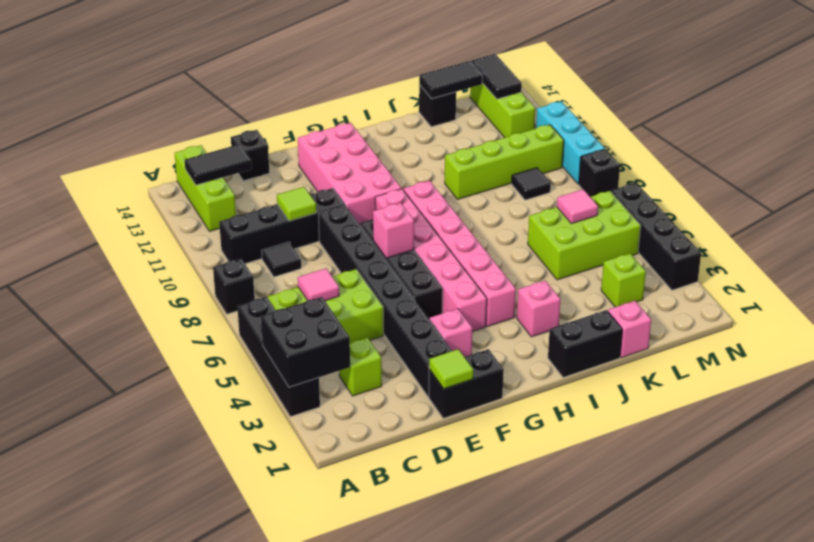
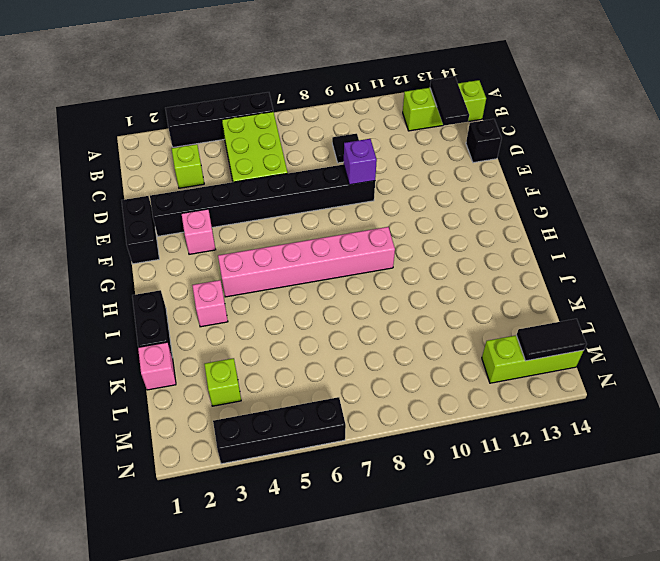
purple 1x1 brick [344,139,377,185] -> none
none -> black 1x1 brick [213,259,255,314]
none -> black 1x4 brick [219,188,345,264]
none -> black 1x4 brick [360,219,443,320]
none -> pink 2x4 brick [298,123,401,224]

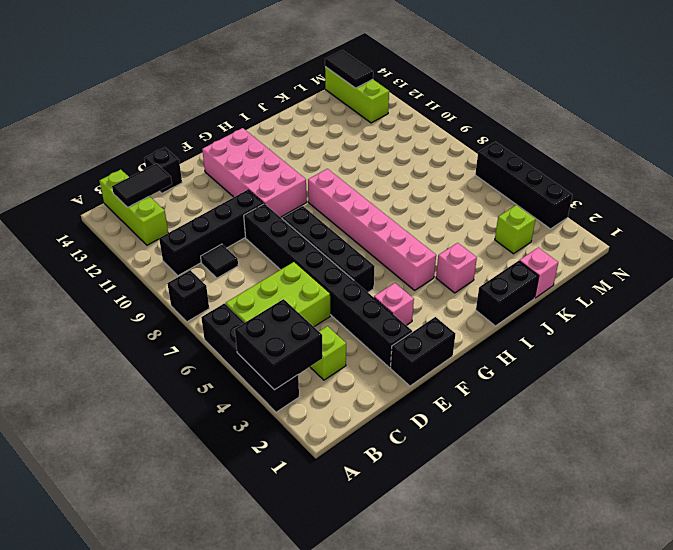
none -> pink 1x6 brick [375,189,487,332]
none -> lime 1x4 brick [445,125,564,199]
none -> lime 2x3 brick [528,191,641,280]
none -> black 1x1 brick [419,85,456,127]

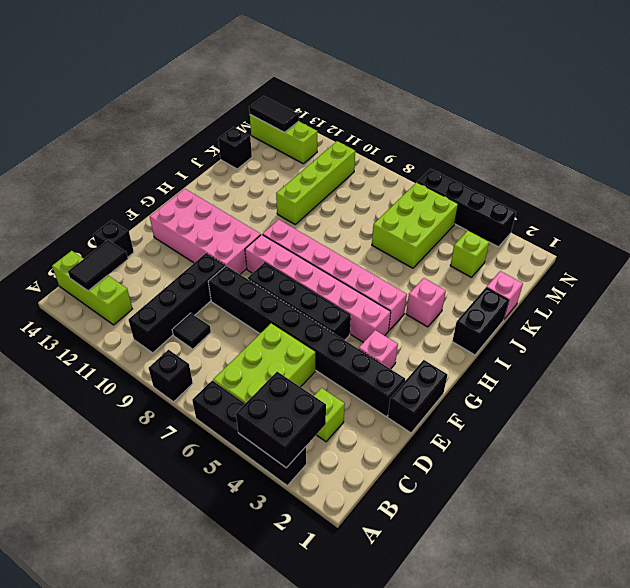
none -> black 1x1 tile [512,168,551,200]
none -> black 1x1 brick [579,149,620,197]
none -> cyan 1x3 brick [536,101,605,184]
none -> pink 1x1 tile [298,268,339,301]

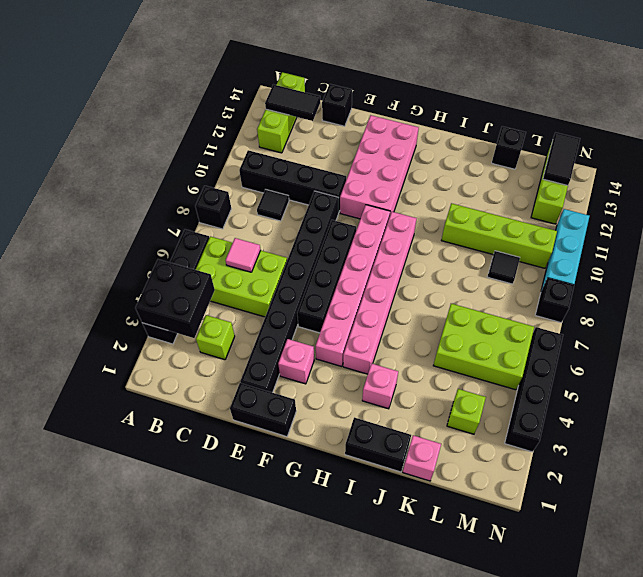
none -> lime 1x1 tile [277,187,316,221]
none -> lime 1x1 tile [429,349,473,389]
none -> pink 1x1 brick [373,203,414,258]
none -> black 1x2 tile [419,61,482,99]

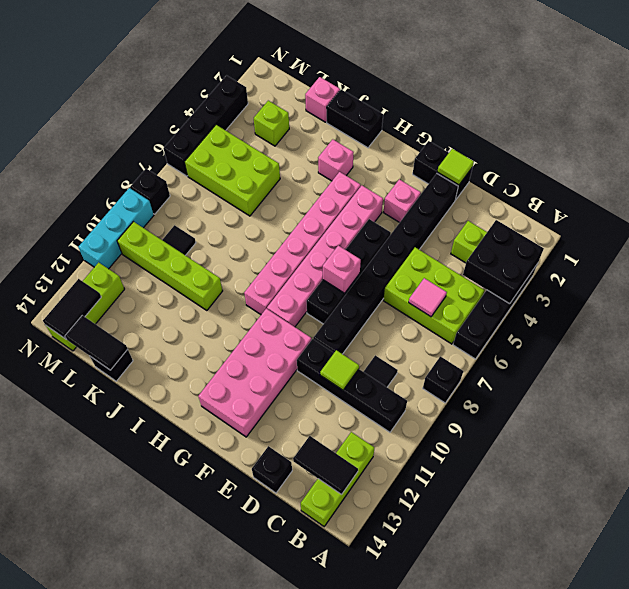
none -> pink 1x1 tile [557,189,598,224]

